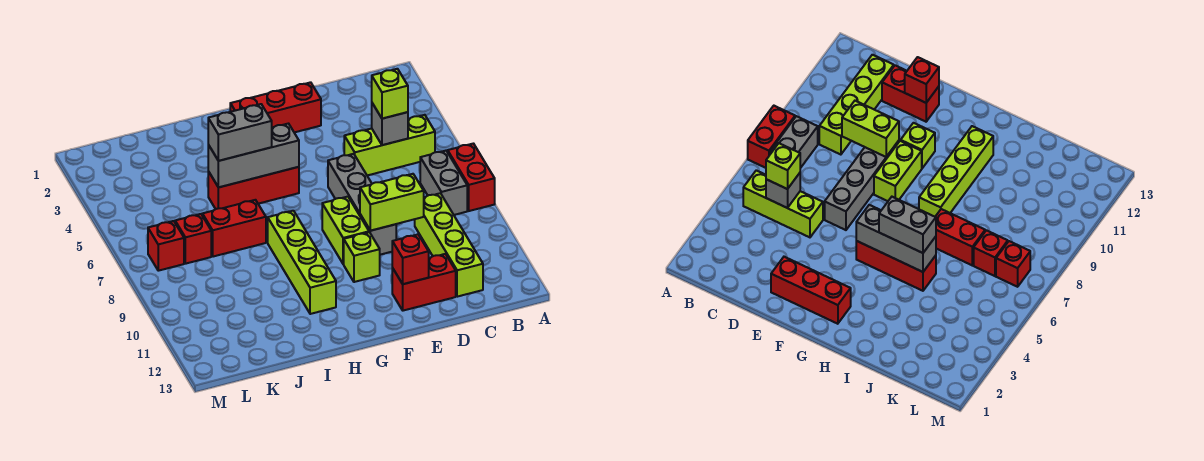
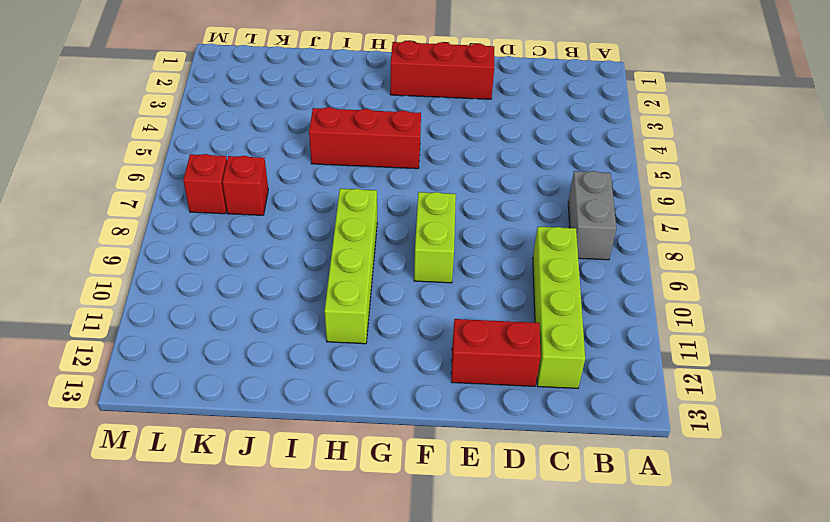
none -> red 1x2 brick [448,144,495,211]
none -> lime 1x3 brick [344,115,435,175]
none -> grey 1x4 brick [328,154,396,255]

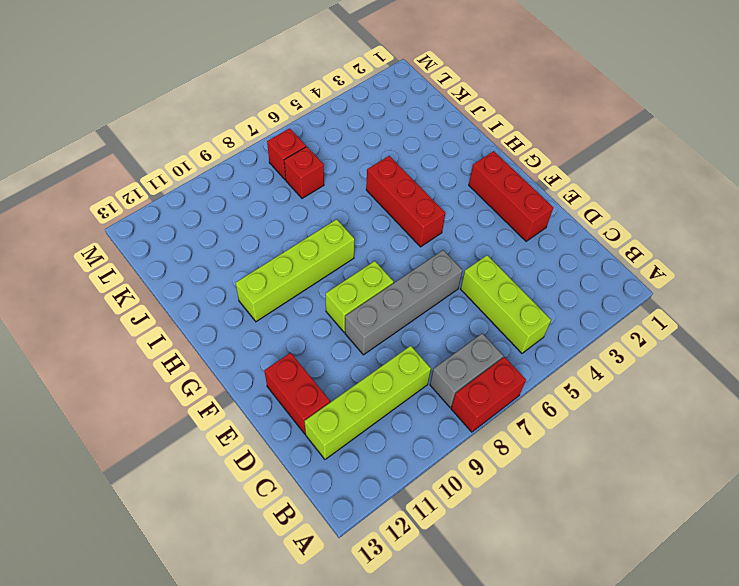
none -> lime 1x1 brick [344,232,380,282]
none -> red 1x2 brick [202,200,266,257]
none -> grey 1x1 brick [372,103,408,145]

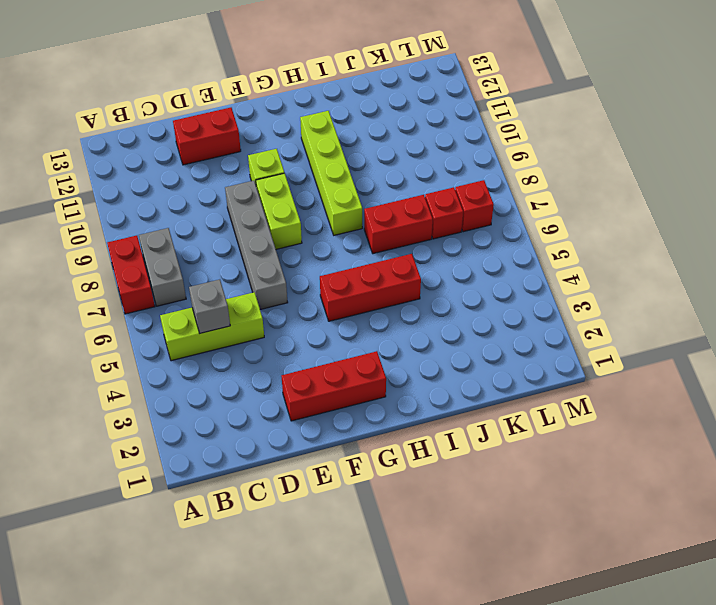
none -> lime 1x4 brick [415,193,483,297]
none -> lime 1x2 brick [360,174,424,231]
none -> red 1x1 brick [392,234,429,284]

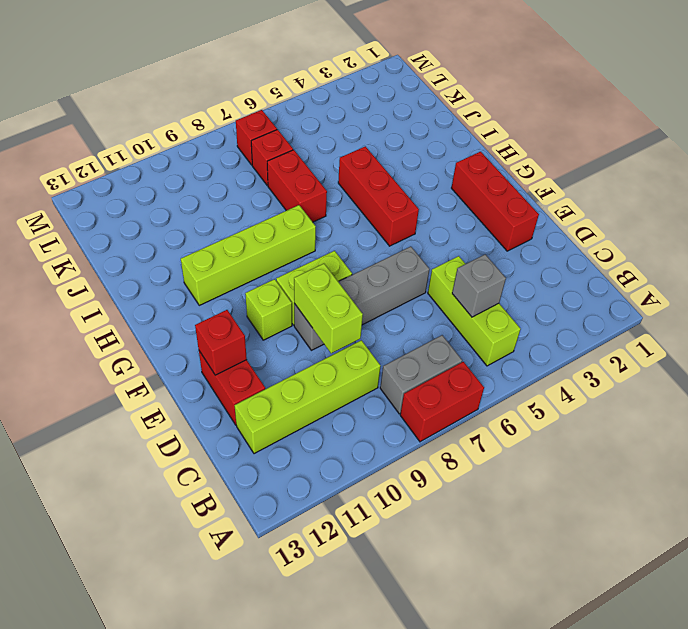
none -> grey 1x3 brick [208,124,299,187]
none -> lime 1x1 brick [372,69,408,119]
none -> grey 1x2 brick [208,104,272,161]

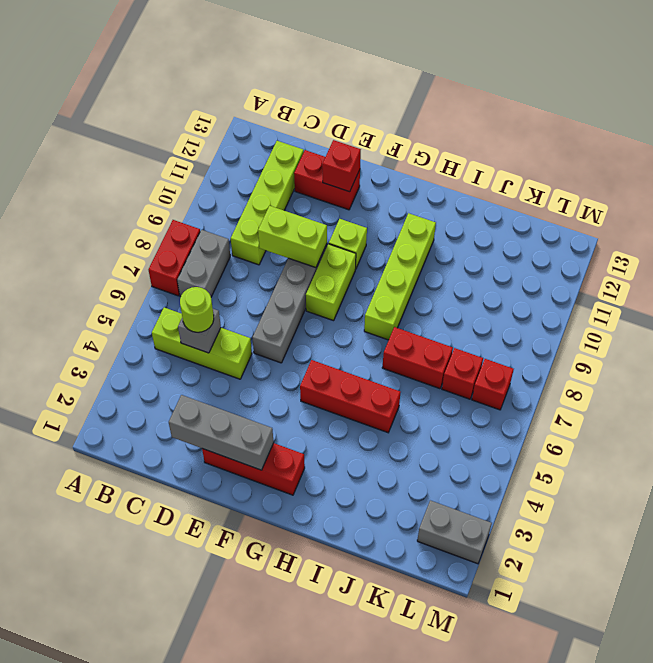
lime 1x1 round brick [180,287,214,332] -> lime 1x1 brick [372,69,408,119]
grey 1x3 brick [169,395,274,470] -> grey 1x3 brick moved to [208,124,299,187]
grey 1x2 brick [417,500,492,564] -> grey 1x2 brick moved to [208,104,272,161]

